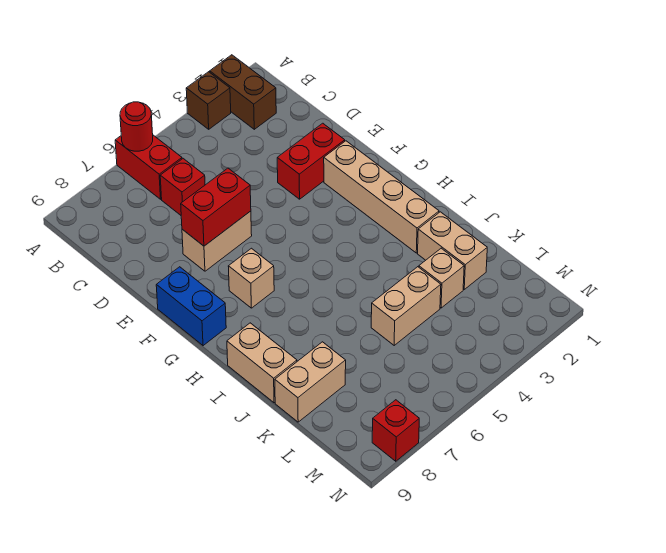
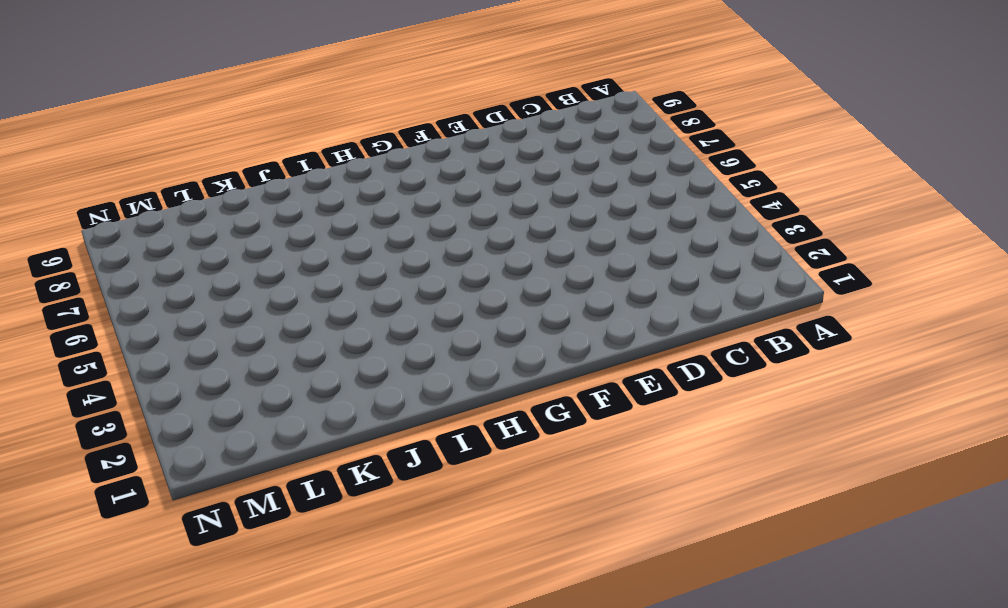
none -> brown 1x2 brick [210,55,276,129]
none -> brown 1x1 brick [186,72,231,129]
none -> red 1x2 brick [115,135,182,199]

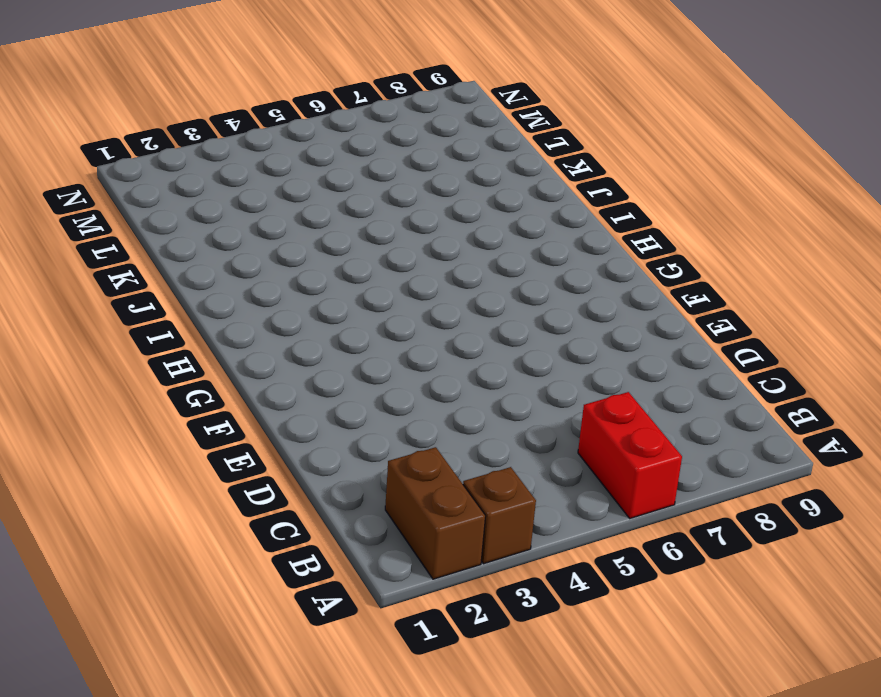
none -> red 1x1 brick [160,159,205,215]
none -> red 1x2 brick [277,123,345,199]
none -> tan 1x2 brick [182,211,252,271]

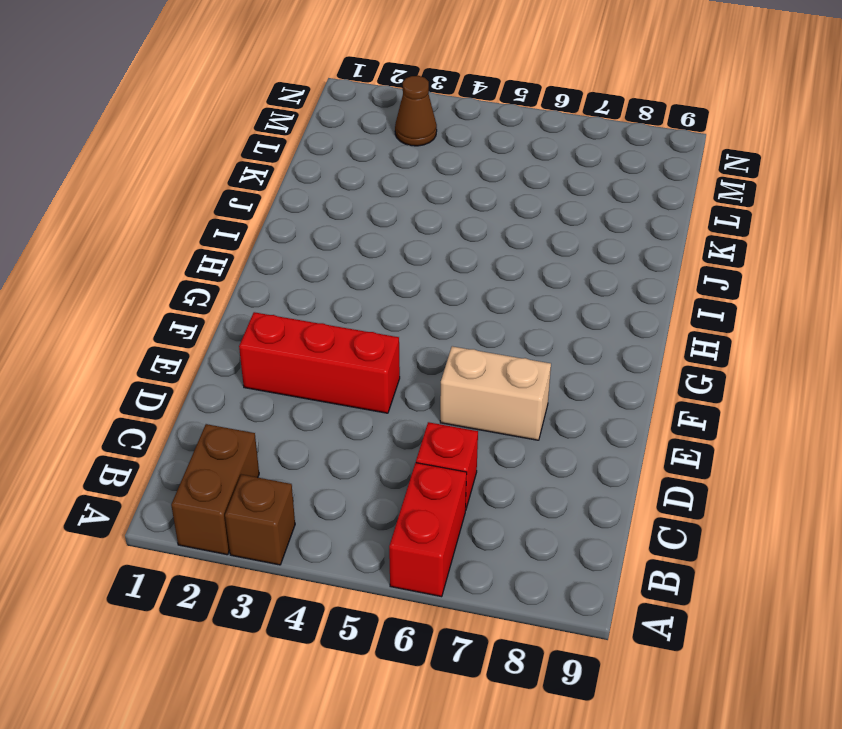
red 1x3 brick [239,312,400,413] -> red 1x2 brick [277,123,345,199]
brown 1x1 cone [395,76,437,146] -> none
none -> tan 1x4 brick [324,141,439,253]
none -> blue 1x2 brick [156,267,226,346]
none -> tan 1x1 brick [228,248,274,308]

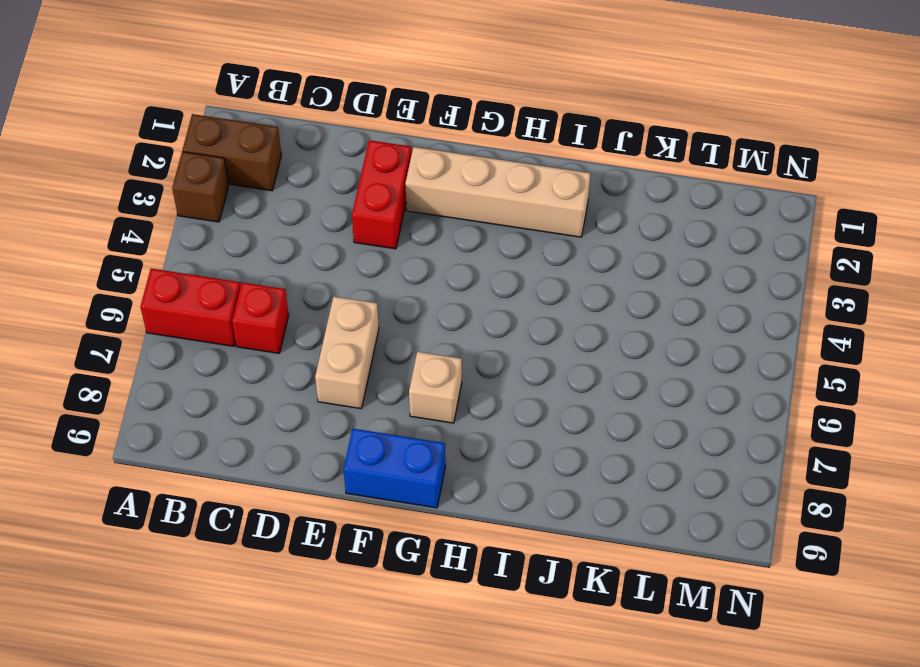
none -> tan 1x2 brick [227,323,297,403]
none -> tan 1x2 brick [418,212,487,289]
none -> tan 1x1 brick [419,248,464,308]

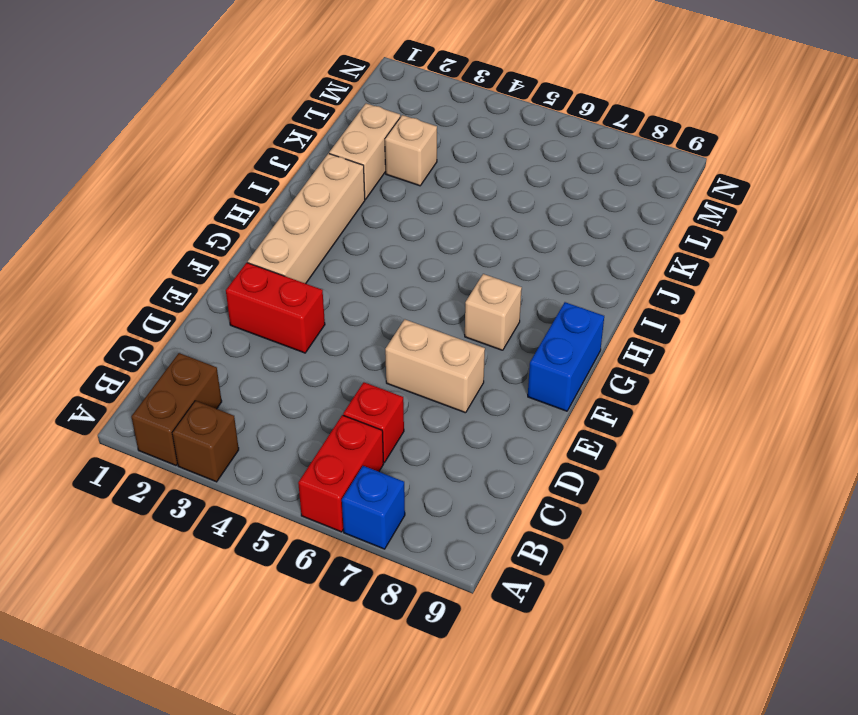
blue 1x1 brick [342,466,405,549] -> none
none -> tan 1x2 brick [227,323,297,403]
none -> tan 1x2 brick [371,267,441,345]
none -> tan 1x2 brick [275,342,346,422]

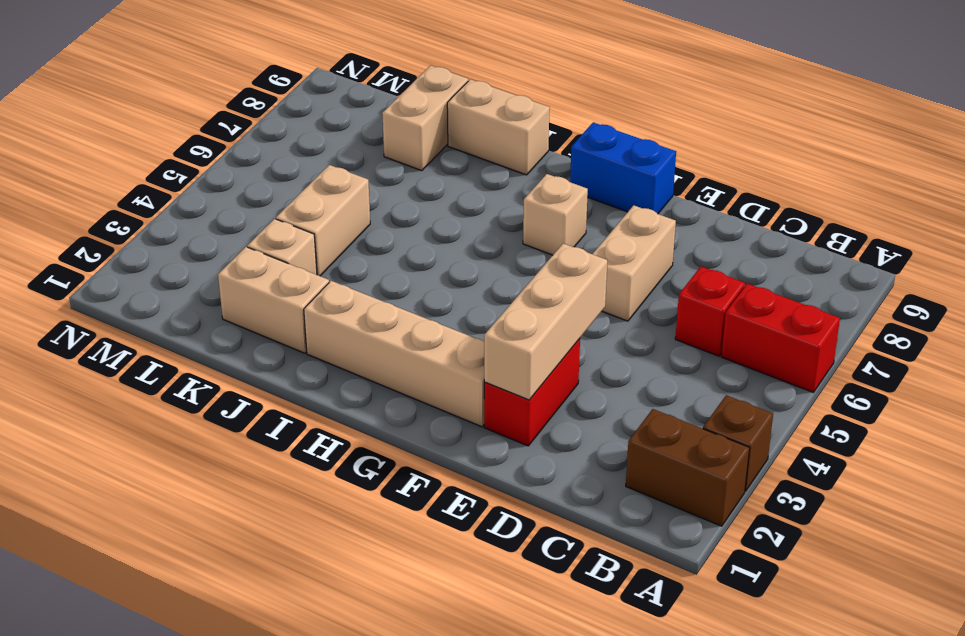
tan 1x3 brick [484,244,607,400] -> none
none -> red 1x1 brick [372,400,419,461]
none -> red 1x1 round brick [120,102,153,151]
none -> red 1x2 brick [181,168,251,246]

